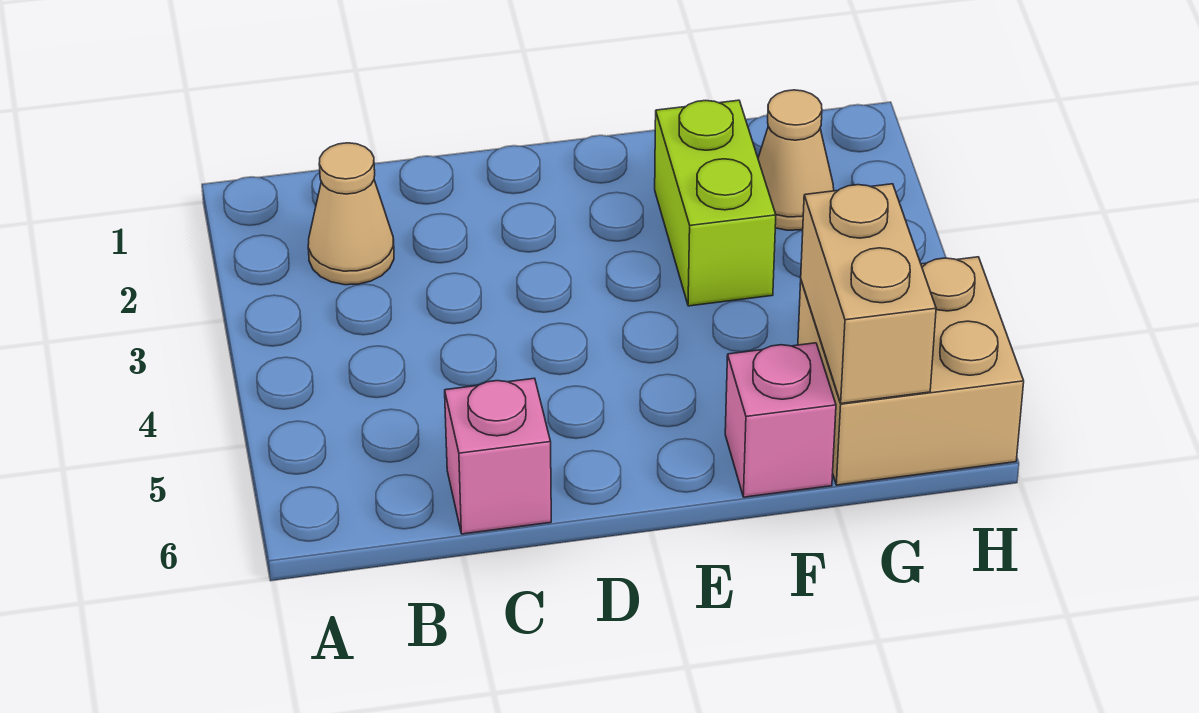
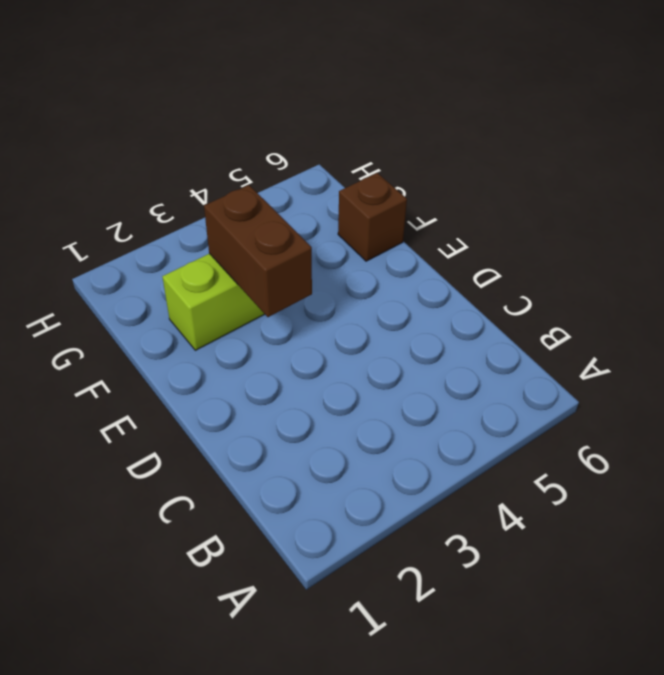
brown 1x2 brick [204,185,312,317] -> none
brown 1x1 brick [338,173,407,261] -> pink 1x1 brick [725,343,836,497]
none -> tan 1x1 cone [308,143,394,285]
none -> pink 1x1 brick [445,378,551,534]

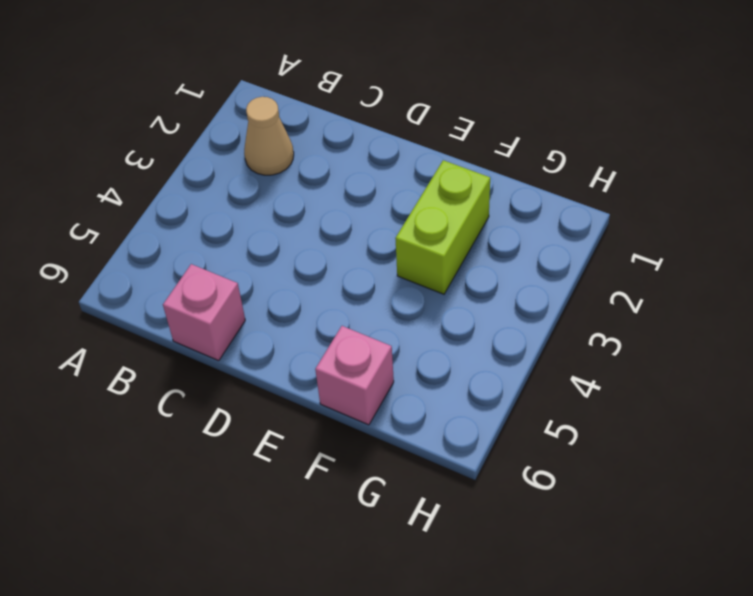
none -> tan 1x1 cone [758,90,834,230]
none -> tan 2x2 brick [798,257,1024,485]

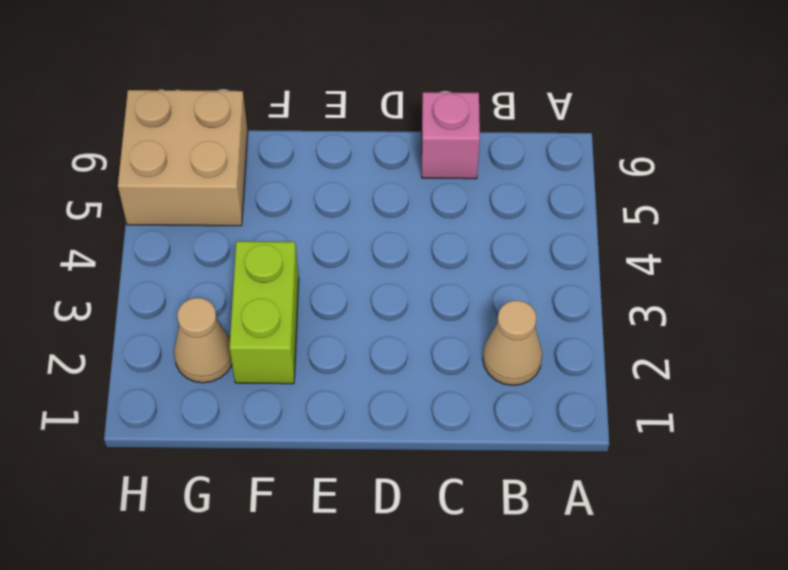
none -> pink 1x1 brick [725,343,836,497]
none -> tan 1x2 brick [801,184,936,403]

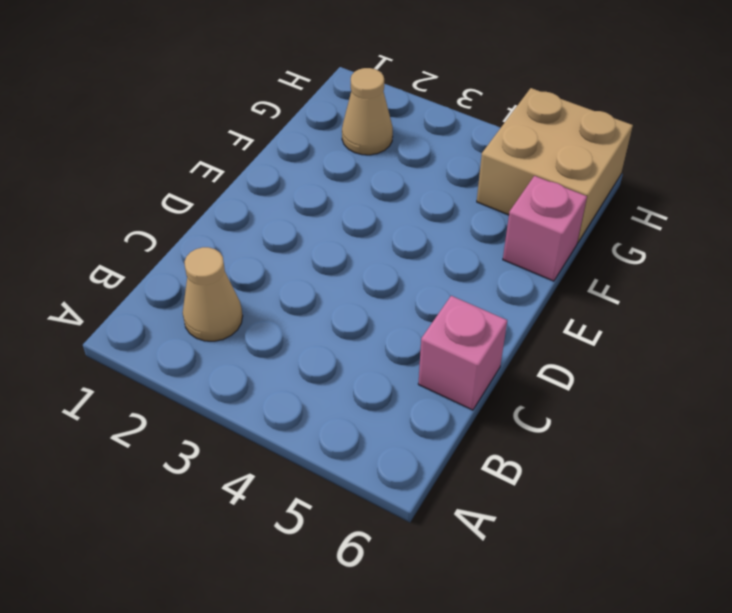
none -> lime 1x2 brick [655,100,776,306]
none -> tan 1x2 brick [801,184,936,403]

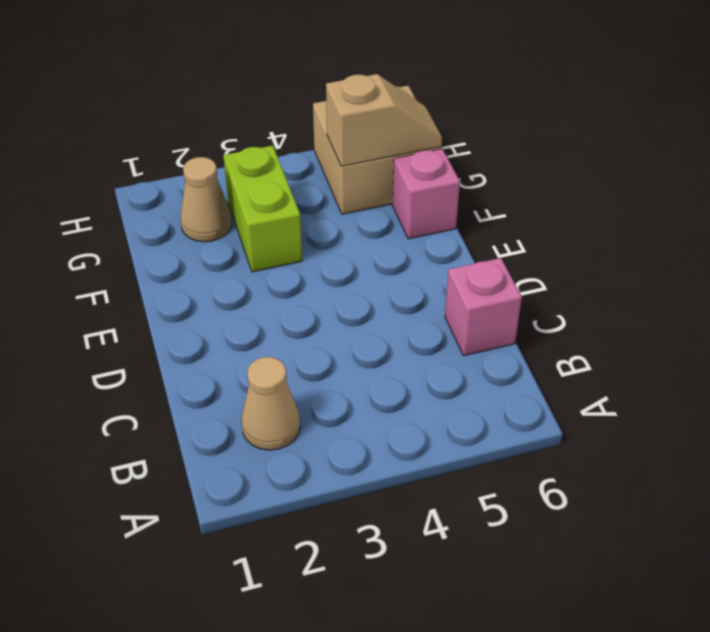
lime 1x2 brick [223,146,302,272] -> lime 1x2 brick turned to [655,100,776,306]
tan 1x2 slope [326,74,442,166] -> tan 1x2 brick [801,184,936,403]

